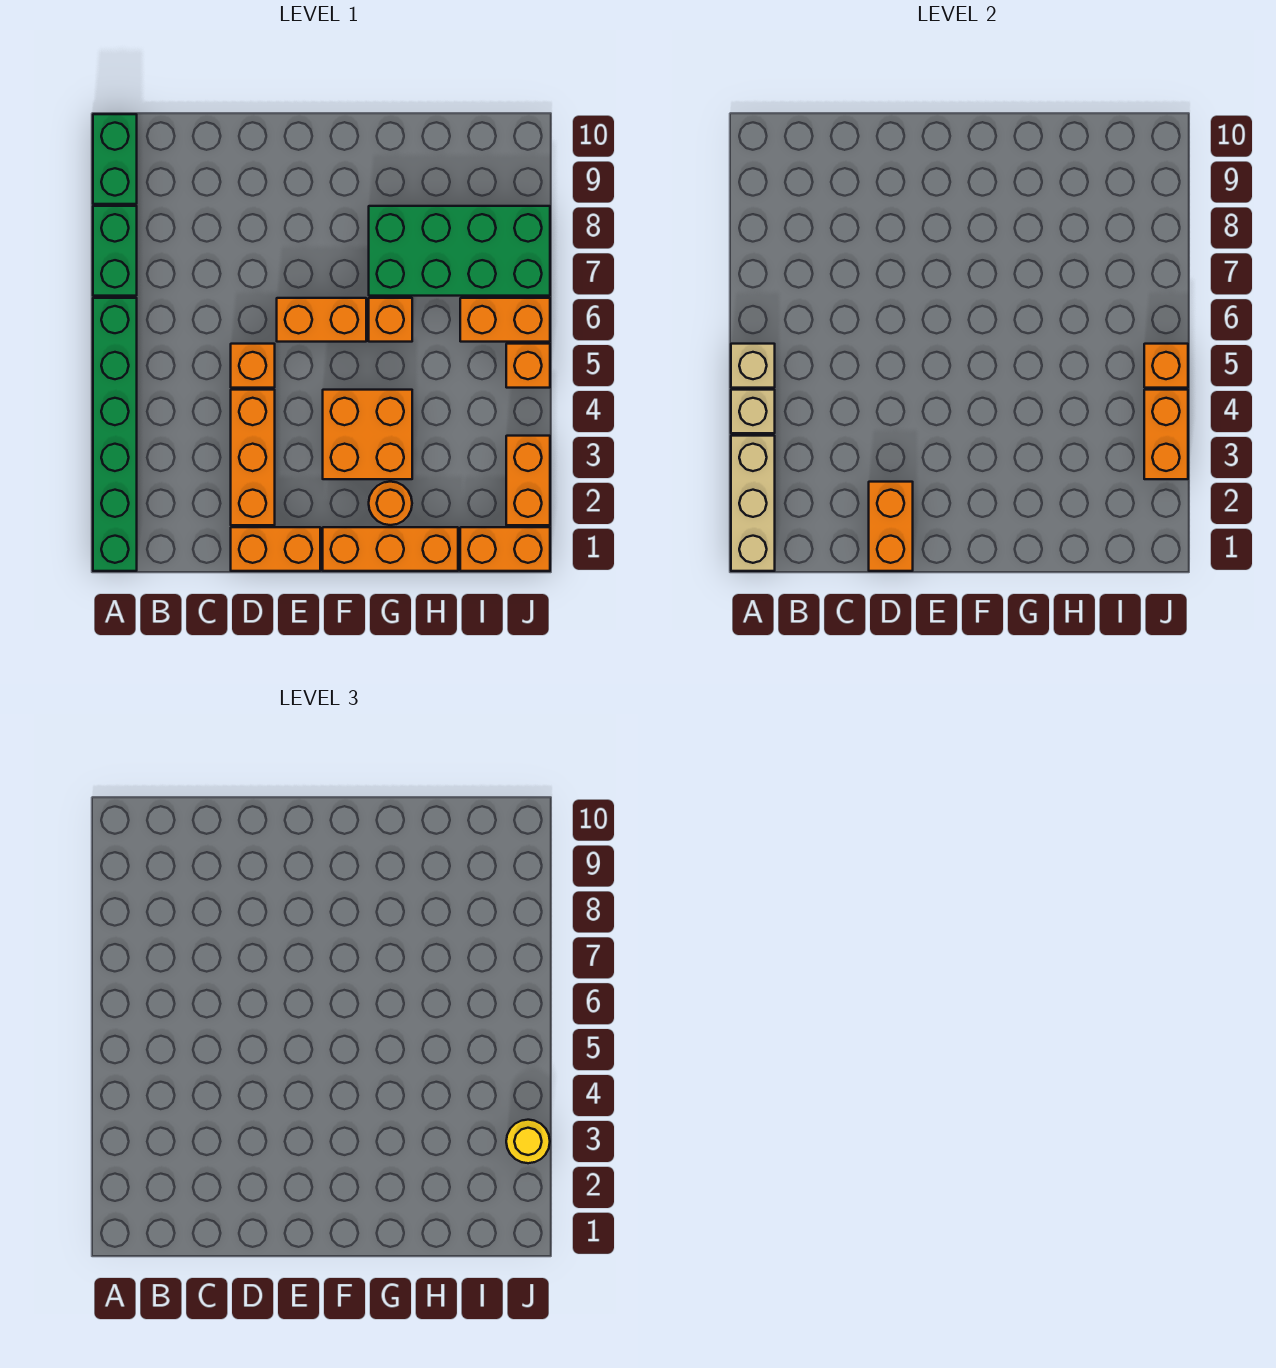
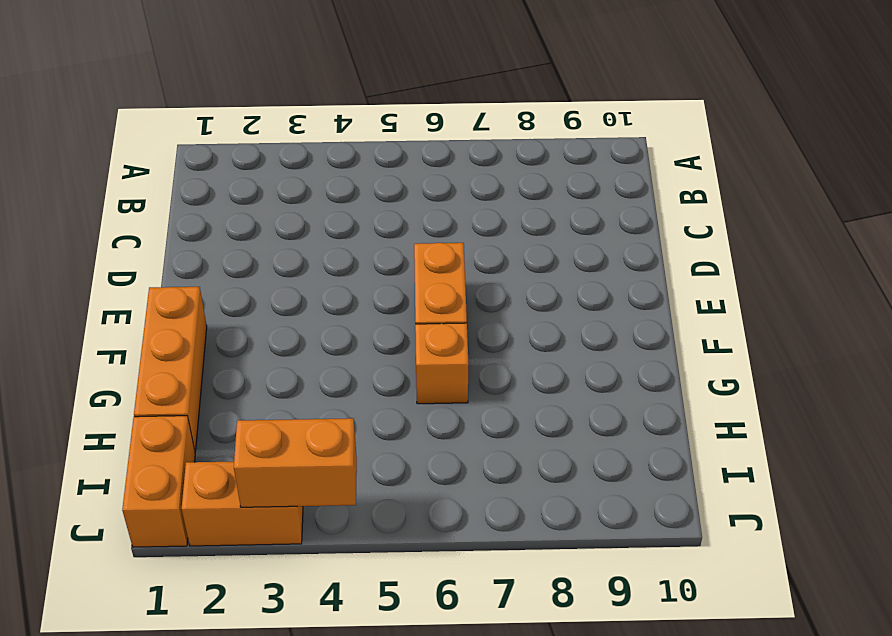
none -> green 1x6 brick [93,298,137,571]
none -> green 1x2 brick [93,206,137,296]
none -> green 1x2 brick [93,114,137,204]

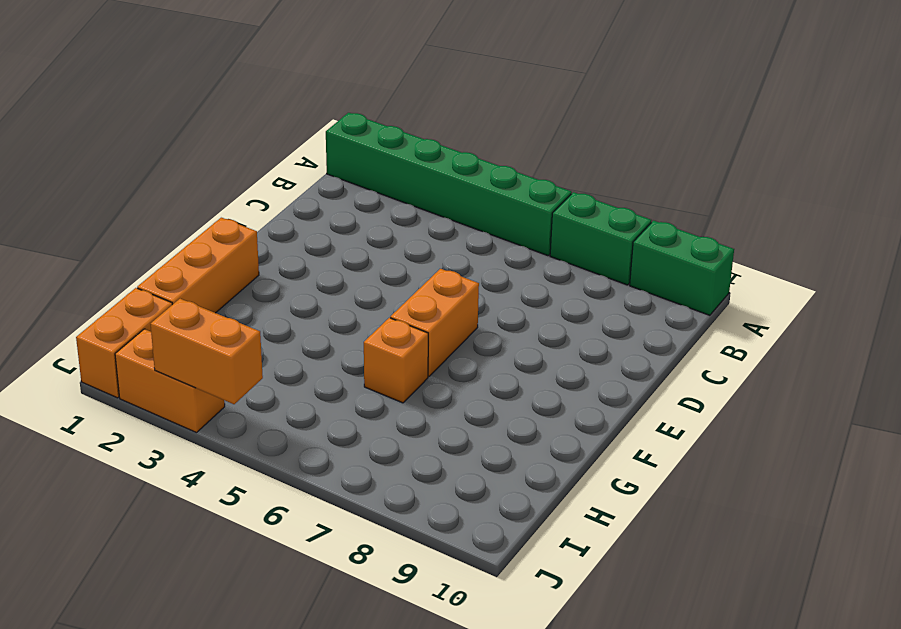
none -> orange 1x2 brick [231,527,320,571]
none -> orange 1x3 brick [231,390,275,525]
none -> orange 1x1 brick [231,344,275,388]

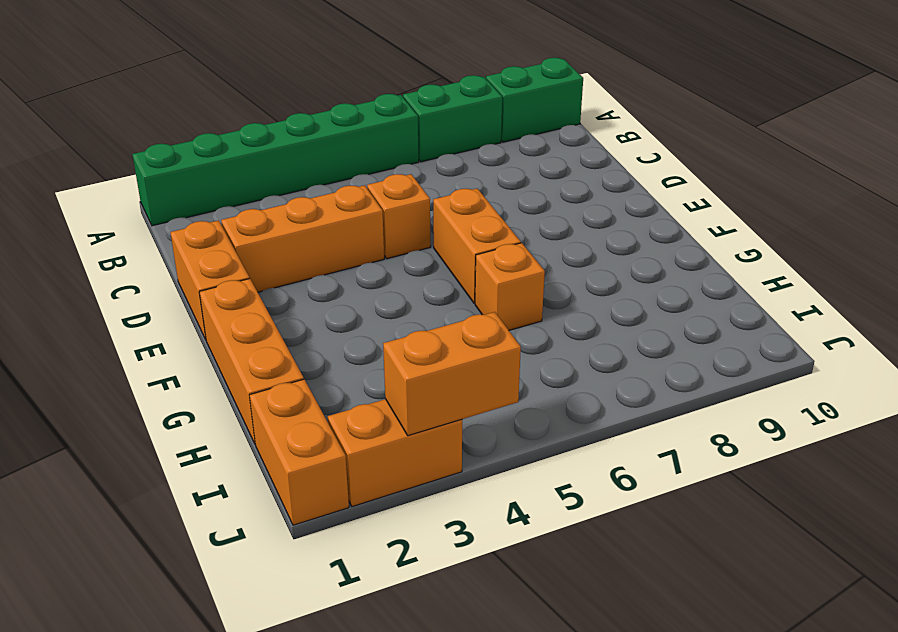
none -> orange 2x2 brick [323,390,412,479]
none -> orange 1x1 round brick [369,482,412,525]
none -> green 2x4 brick [369,206,550,296]

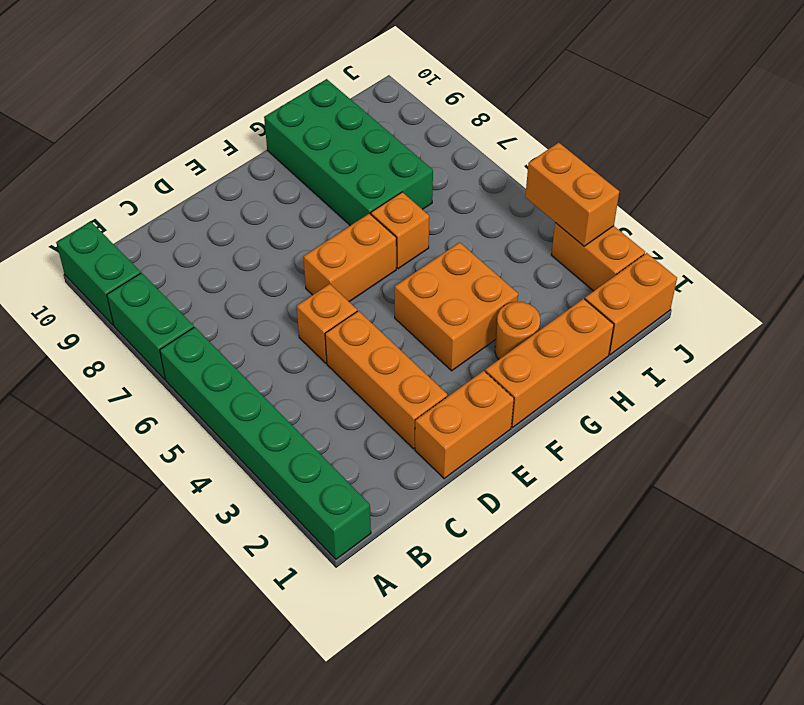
green 2x4 brick [264,79,433,226] -> green 2x4 brick turned to [369,206,550,296]
none -> orange 1x2 brick [460,298,550,342]
none -> orange 1x1 brick [506,344,550,388]
none -> tan 1x3 brick [731,436,775,571]

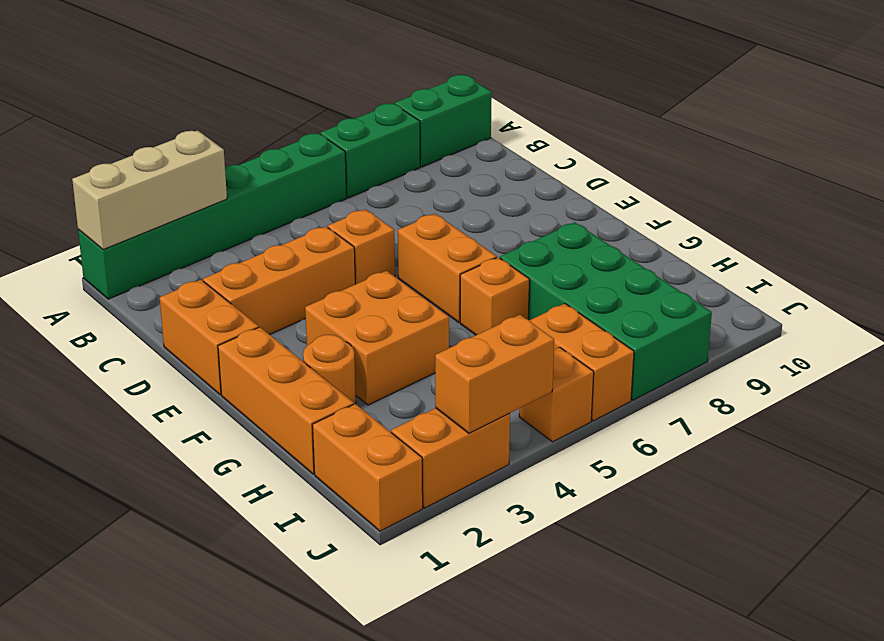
none -> tan 1x1 brick [731,390,775,433]
none -> tan 1x1 brick [731,344,775,388]
none -> orange 1x2 brick [869,482,913,571]

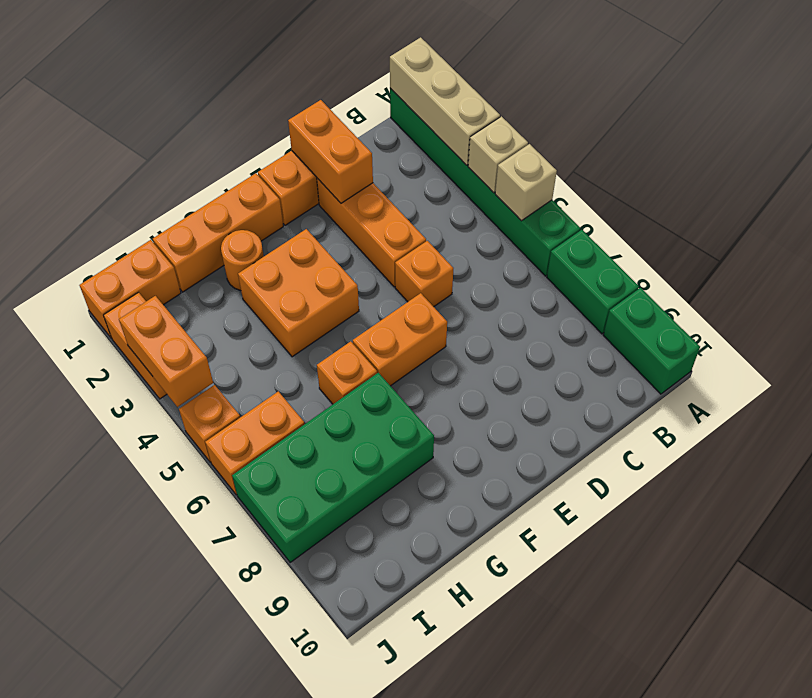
none -> orange 1x1 brick [1144,344,1188,388]
none -> yellow 1x1 round brick [506,1120,550,1163]

